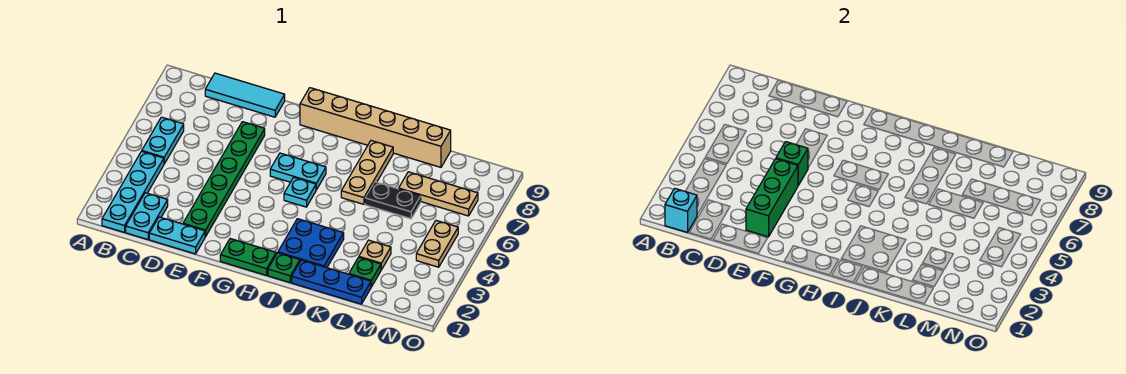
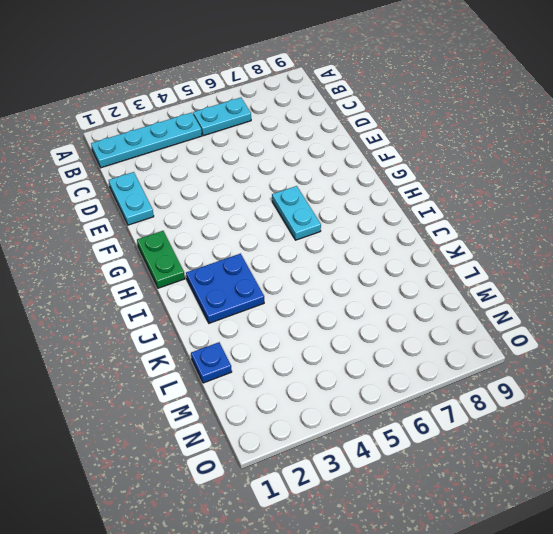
blue 1x1 plate [191,342,232,383] -> blue 1x3 plate [292,260,371,304]
none -> cyan 1x2 plate [126,193,168,240]
none -> cyan 1x3 tile [205,73,285,117]
none -> green 1x6 plate [183,122,265,237]

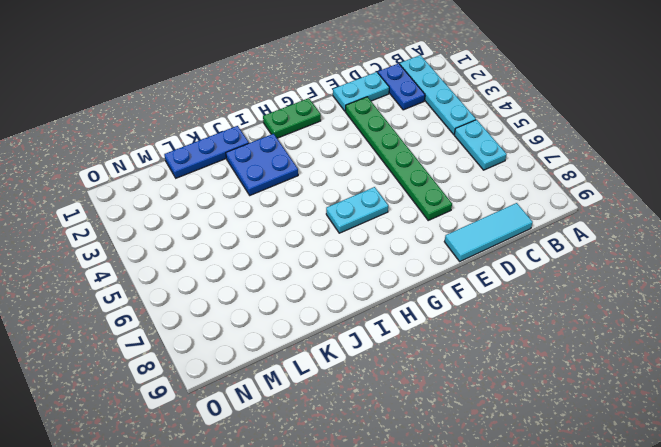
blue 1x2 plate [378,63,425,110] -> cyan 1x2 plate [126,193,168,240]
none -> tan 1x6 brick [300,88,451,167]
none -> cyan 1x1 plate [284,177,316,207]
none -> green 1x1 plate [268,253,300,282]

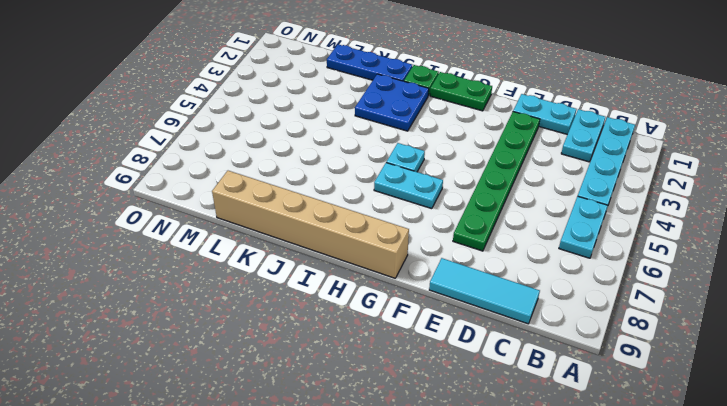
none -> tan 1x3 plate [341,141,393,204]
none -> black 1x2 plate [365,182,421,219]
none -> green 1x1 plate [349,257,381,287]

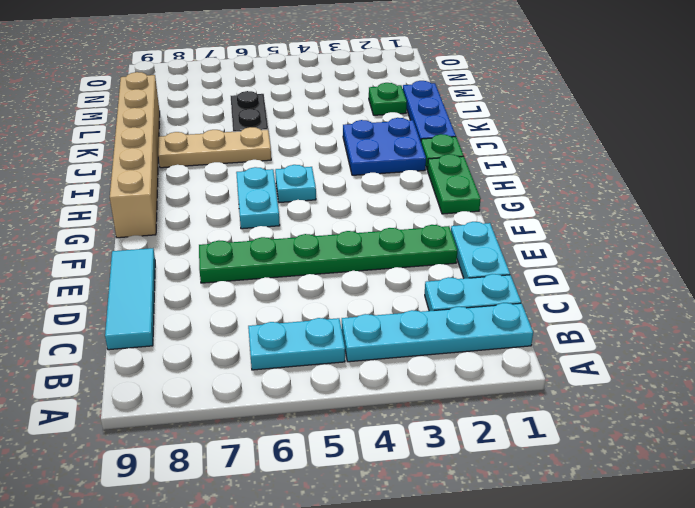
none -> tan 1x1 plate [359,240,391,270]
none -> tan 1x3 plate [399,172,478,216]
none -> tan 1x2 plate [416,221,458,267]

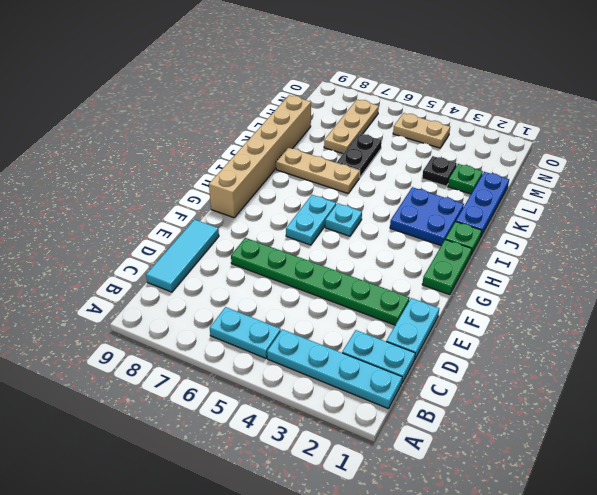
black 1x1 plate [422,156,457,186] -> tan 1x1 plate [359,240,391,270]
none -> cyan 1x1 brick [665,188,697,232]
none -> green 1x3 brick [746,159,798,237]
none -> green 1x1 brick [776,142,808,185]

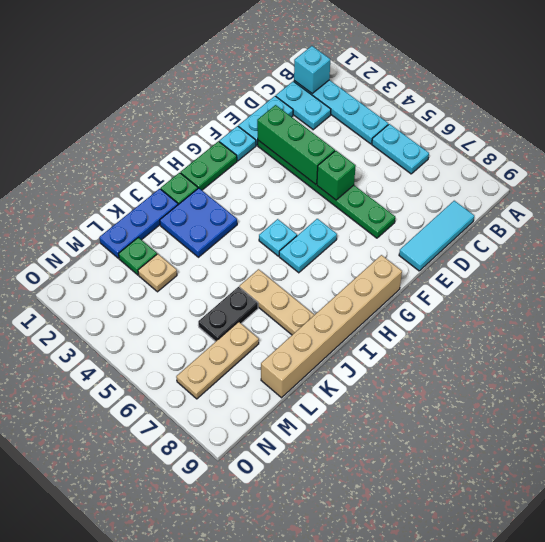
cyan 1x1 plate [219,126,256,161] -> none
none -> tan 1x2 plate [416,221,458,267]

